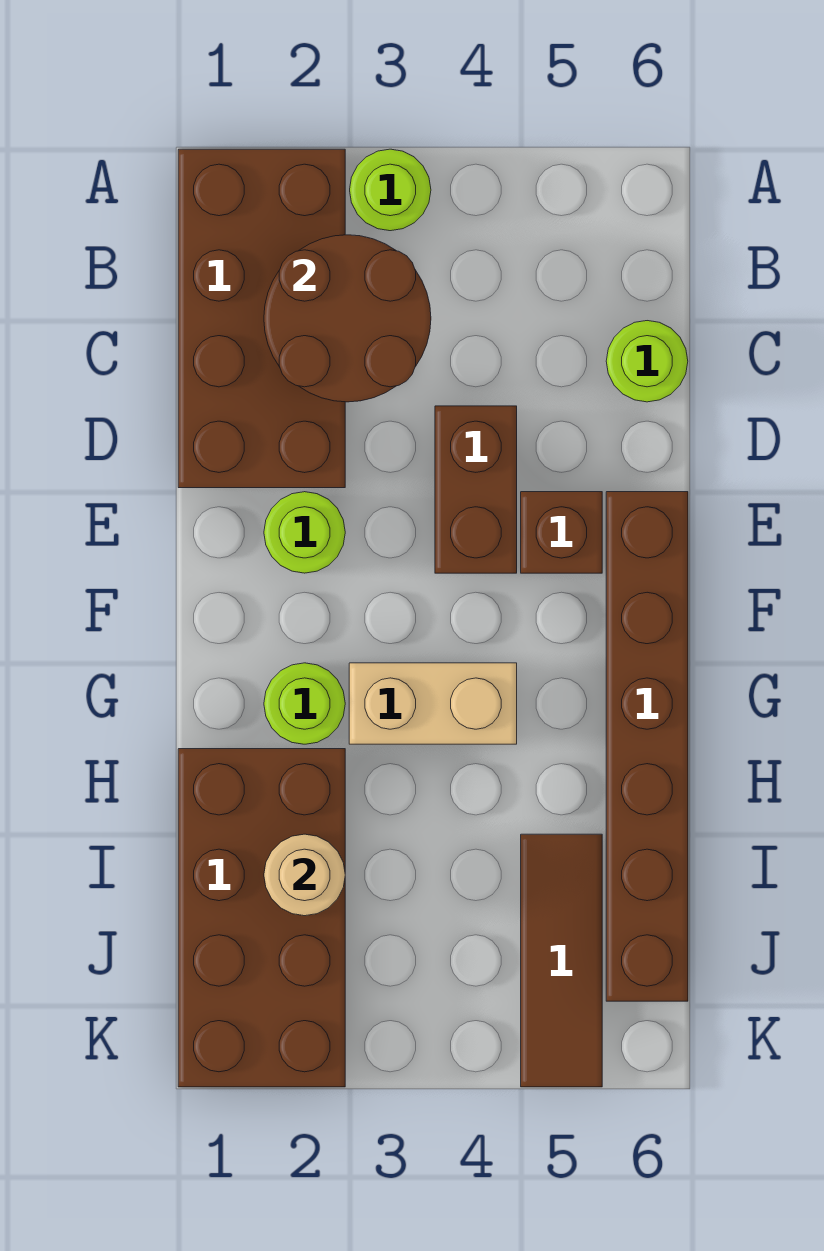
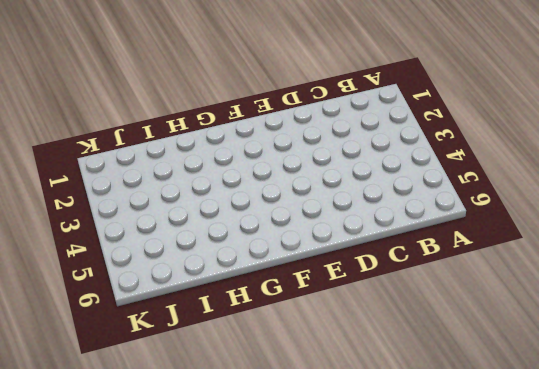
none -> brown 2x4 brick [178,149,345,488]
none -> lime 1x1 round brick [350,149,431,231]
none -> lime 1x1 round brick [606,321,688,402]

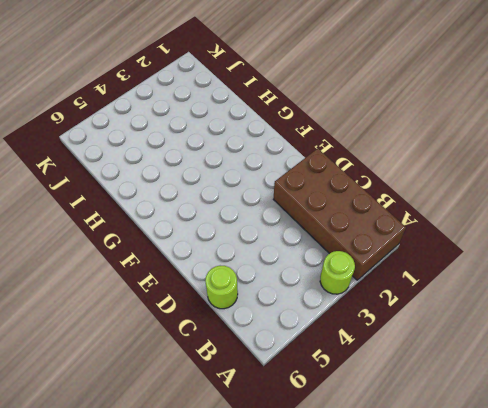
none -> brown 1x2 brick [435,406,517,573]
none -> lime 1x1 round brick [264,492,345,573]
none -> brown 1x1 brick [521,492,602,573]

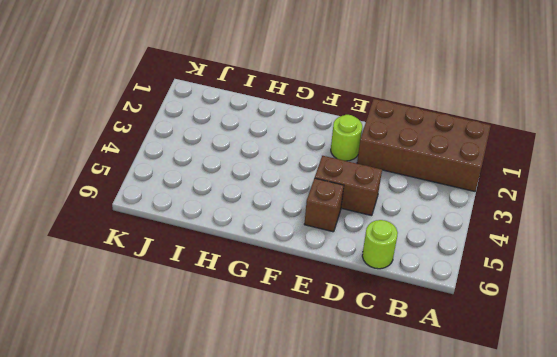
none -> lime 1x1 round brick [350,149,431,231]
none -> brown 1x6 brick [606,492,688,1001]
none -> lime 1x1 round brick [264,663,345,744]

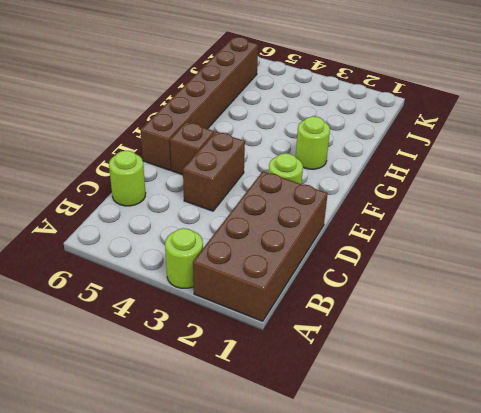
none -> tan 1x2 brick [349,663,517,744]
none -> brown 2x4 brick [178,749,345,1087]
none -> brown 1x3 tile [521,834,602,1087]

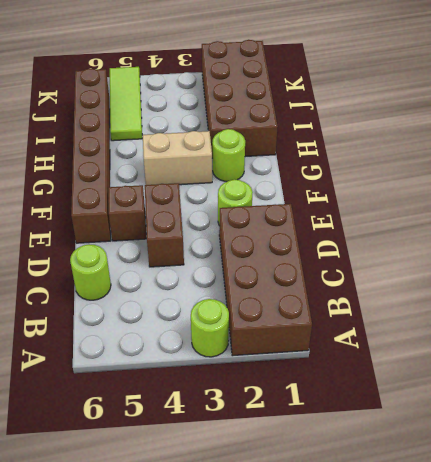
lime 1x3 tile [110,67,142,141] -> brown 1x3 tile [521,834,602,1087]
none -> brown 2x2 round brick [264,235,431,402]
none -> tan 1x1 round brick [264,834,345,916]

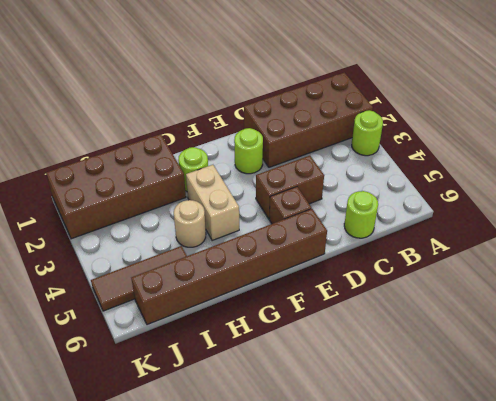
tan 1x1 round brick [174,200,206,247] -> tan 1x1 round brick moved to [264,834,345,916]
none -> brown 2x2 round brick [264,235,431,402]

